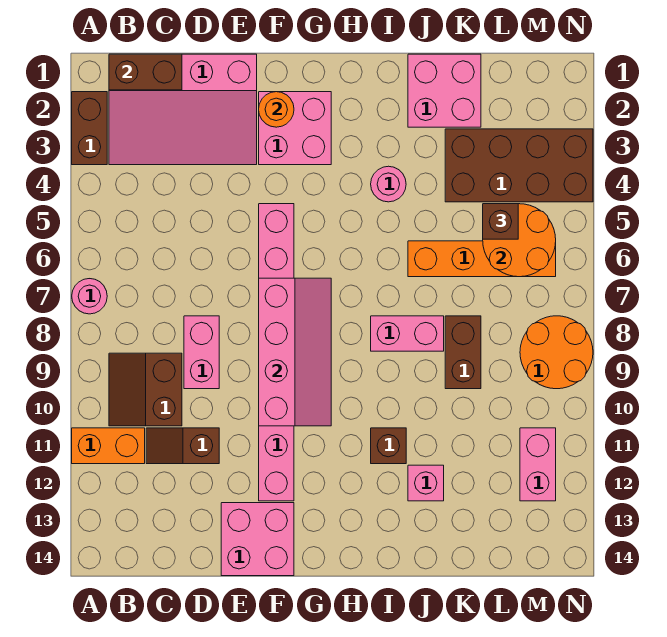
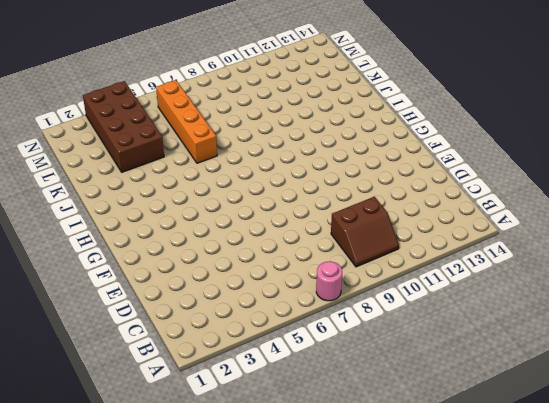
none -> brown 1x2 brick [72,92,107,165]
none -> orange 1x2 brick [72,428,145,464]
none -> pink 3x4 slope [109,54,257,165]

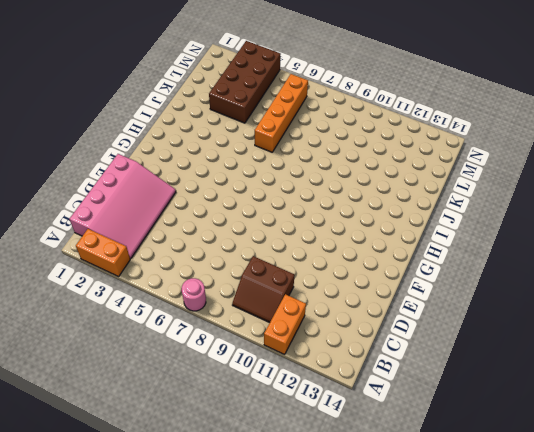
orange 1x2 brick [76,229,130,276] -> brown 1x2 brick [72,92,107,165]
none -> brown 1x2 slope [146,428,219,464]
none -> pink 1x2 brick [184,316,219,389]
none -> pink 2x2 brick [221,503,294,576]

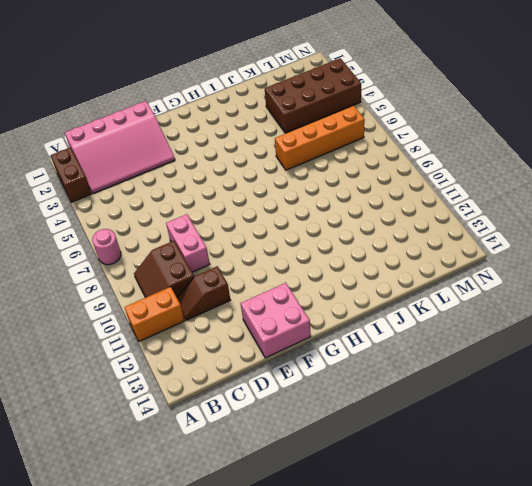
none -> pink 2x2 brick [259,92,331,165]
none -> pink 1x8 brick [259,204,294,501]
none -> pink 1x1 round brick [371,166,406,202]

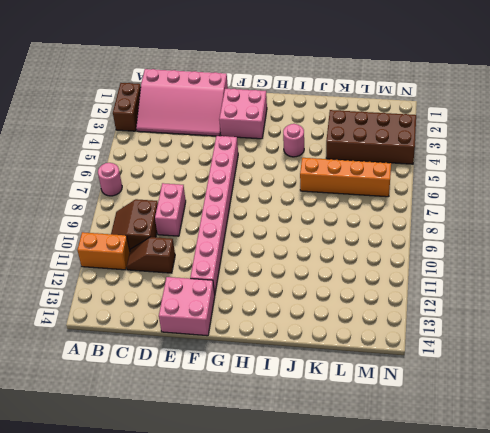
none -> pink 1x2 brick [371,316,444,351]
none -> brown 1x1 brick [371,428,406,464]
none -> pink 2x2 brick [408,54,481,127]

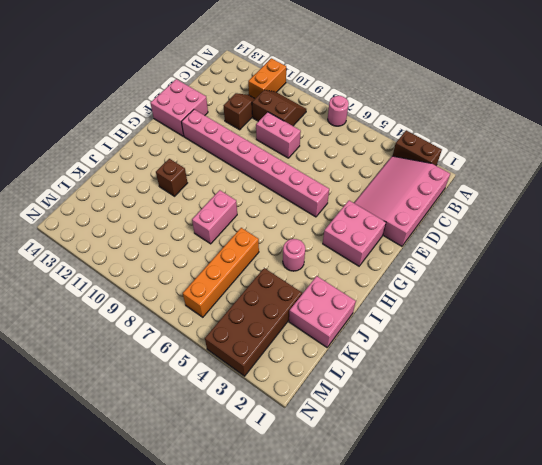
none -> pink 1x1 brick [408,465,444,501]
none -> brown 1x2 brick [445,316,481,389]
none -> orange 2x2 round brick [520,316,593,389]

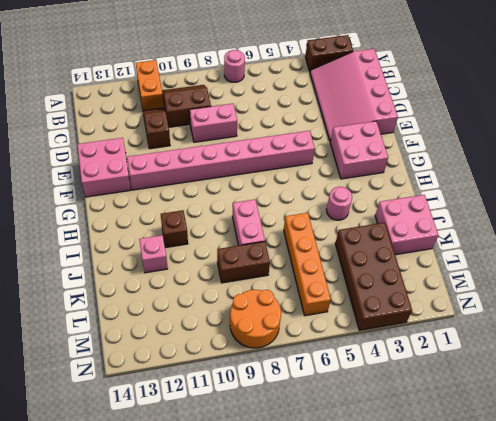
none -> pink 1x2 brick [520,428,556,501]
none -> brown 1x2 brick [109,54,182,90]
none -> orange 1x1 round brick [259,92,294,127]

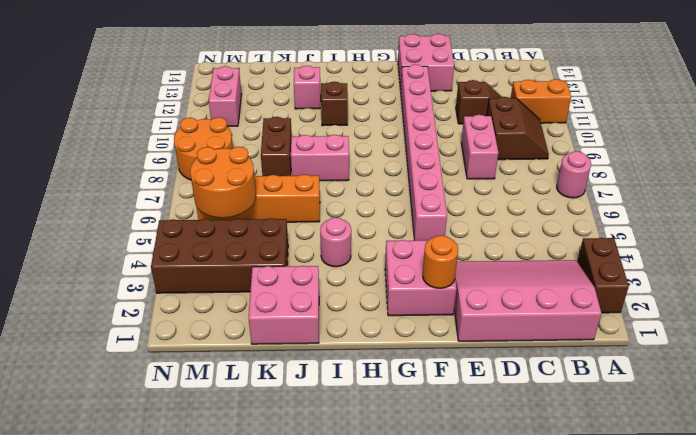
none -> brown 1x2 brick [109,54,182,90]
none -> pink 2x4 slope [259,278,331,426]
none -> brown 1x1 brick [483,204,518,239]

